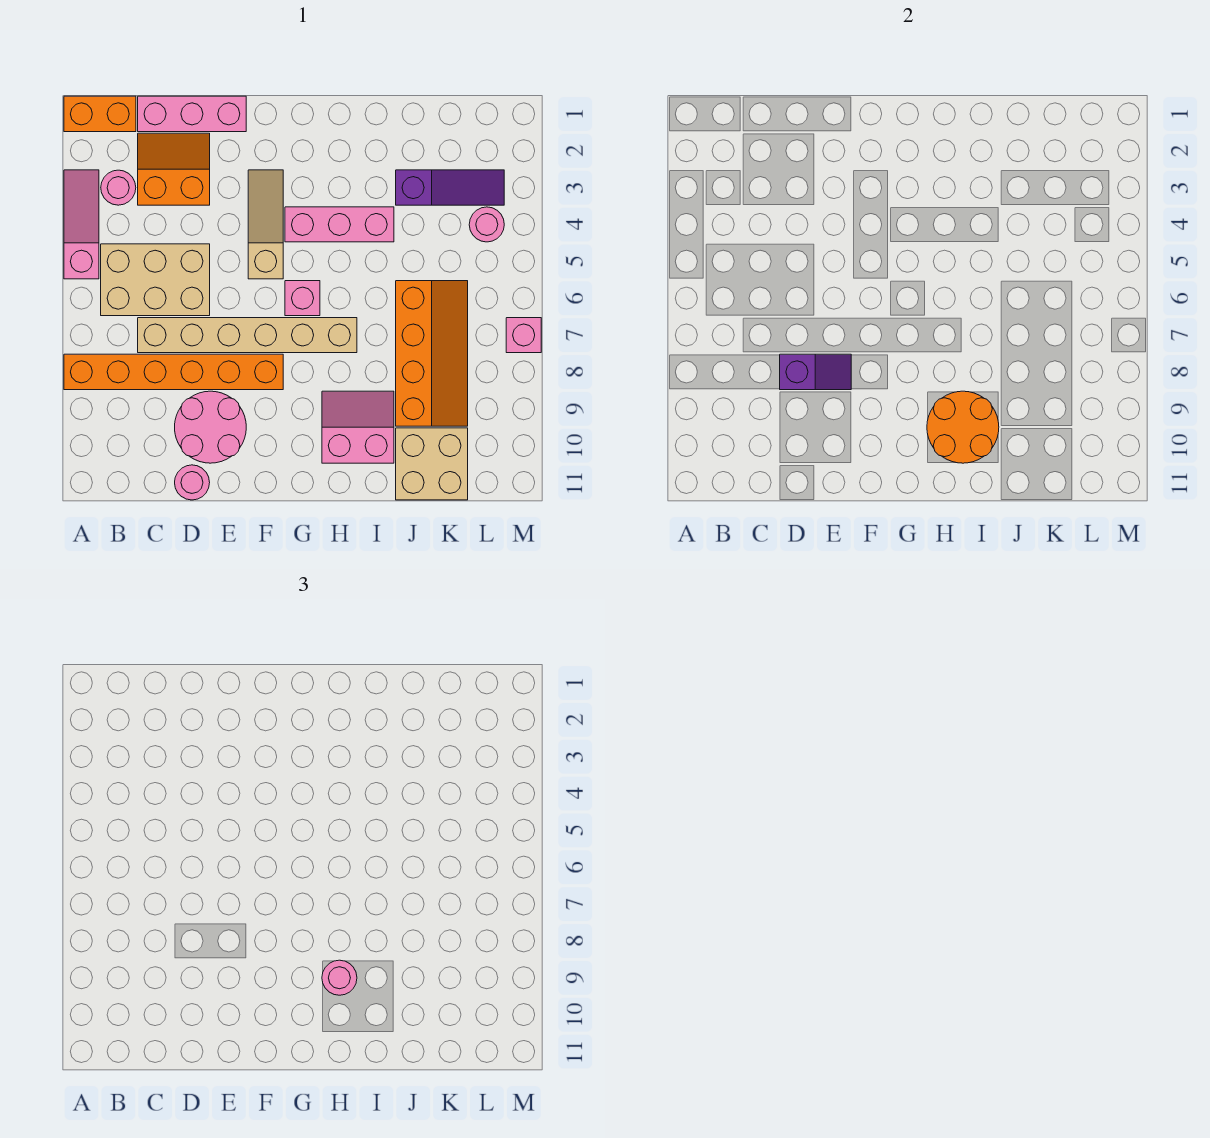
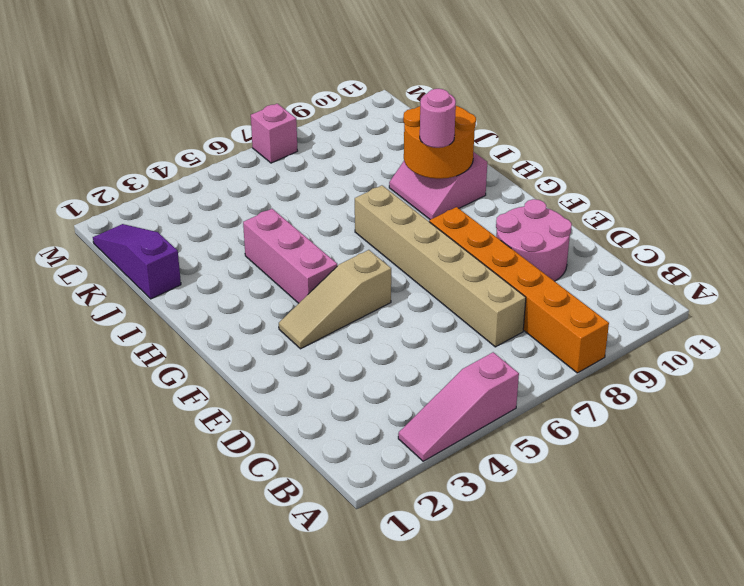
purple 1x3 slope [93,224,181,299] -> purple 1x3 slope moved to [396,170,504,205]
none -> orange 1x2 brick [64,96,136,132]
none -> pink 1x1 round brick [101,170,136,205]
none -> tan 2x3 brick [101,244,210,316]

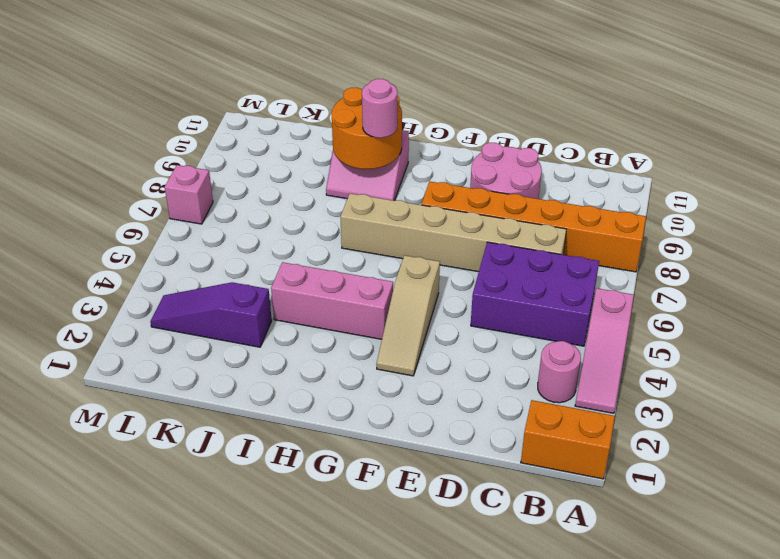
purple 2x3 brick [471,242,599,346] -> tan 2x3 brick [101,244,210,316]
none -> pink 1x3 brick [138,96,246,132]
none -> orange 2x2 slope [138,133,210,205]
none -> pink 1x1 round brick [175,465,210,500]

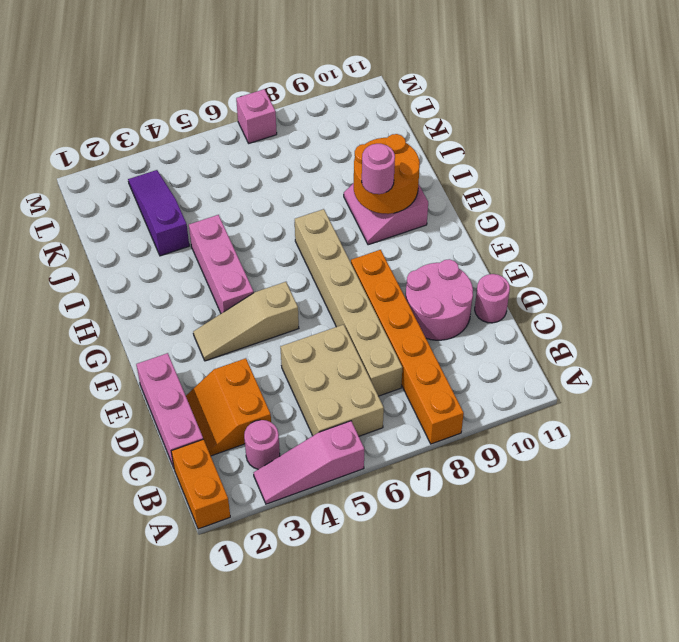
none -> pink 1x1 brick [285,281,320,316]
none -> orange 2x4 slope [396,281,468,426]
none -> tan 2x2 brick [396,428,468,500]

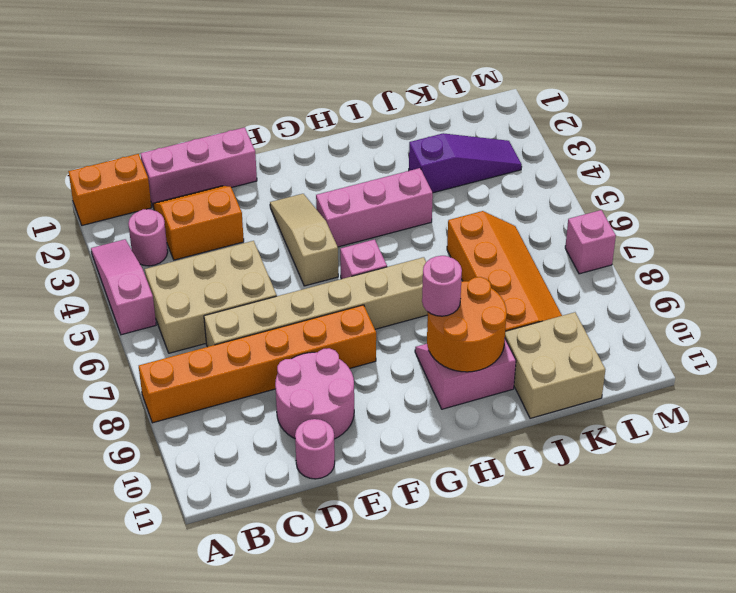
none -> pink 1x1 round brick [469,207,504,242]
none -> purple 1x2 slope [780,354,851,390]

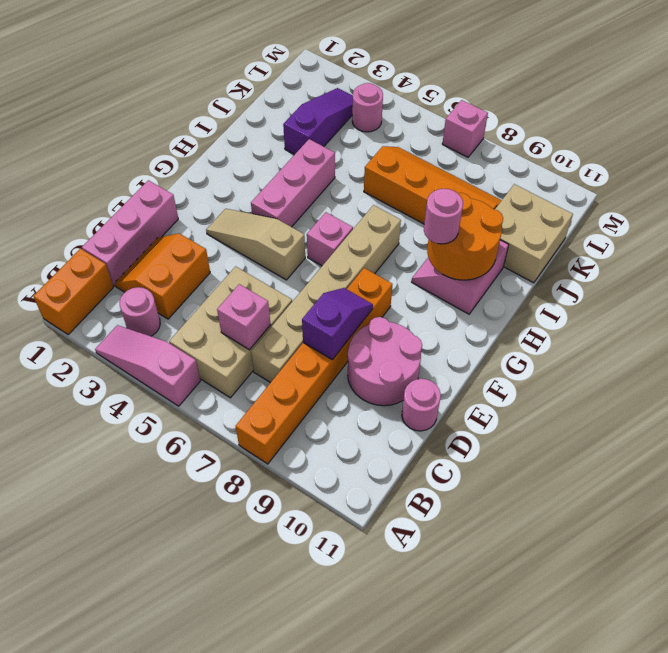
pink 1x1 brick [217,284,271,350] -> none

